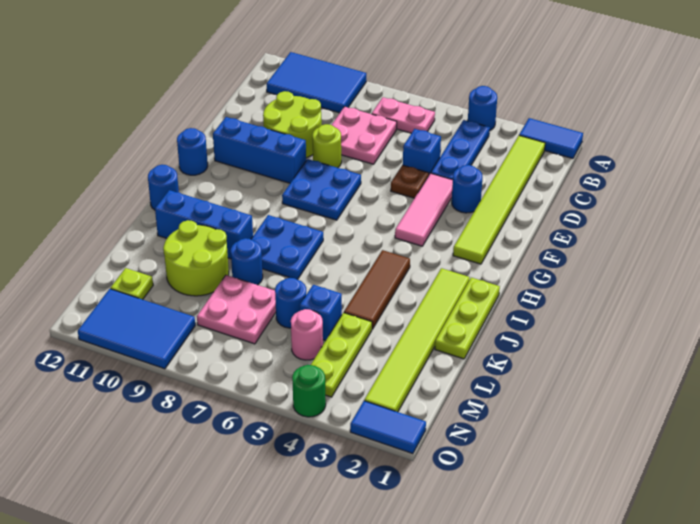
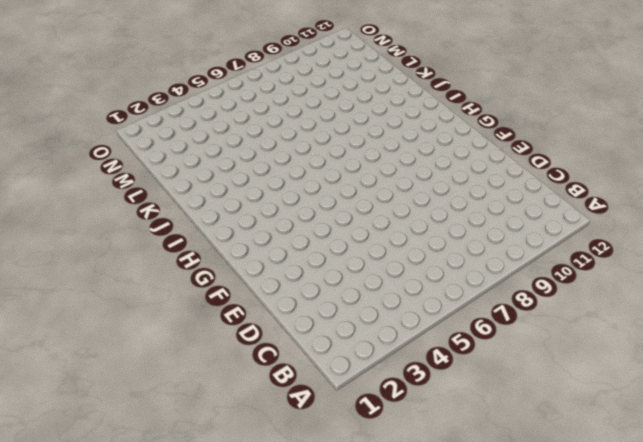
none -> blue 1x2 tile [519,118,583,158]
none -> blue 1x1 round brick [468,86,497,131]
none -> blue 2x3 tile [266,52,366,113]
none -> lime 1x6 tile [453,136,545,264]

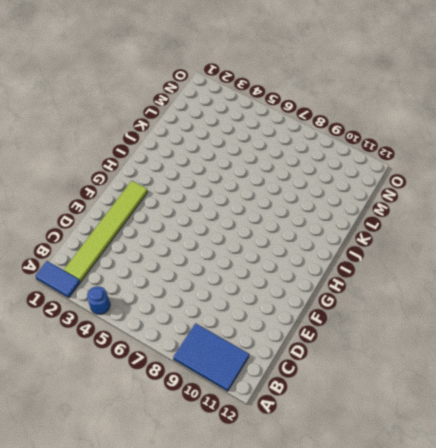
none -> blue 1x3 plate [431,120,490,180]
none -> pink 1x2 plate [372,97,435,133]
none -> pink 2x2 plate [332,107,397,164]
none -> blue 1x1 brick [403,129,441,174]

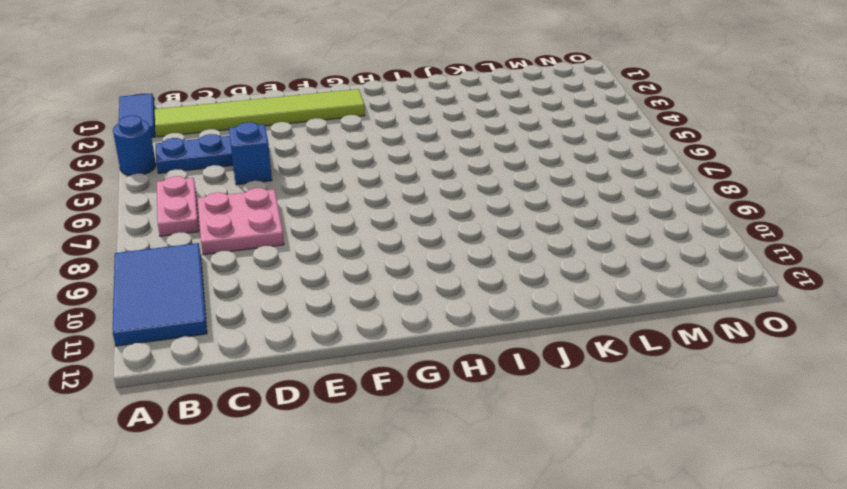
none -> lime 2x2 round brick [263,91,322,158]
none -> blue 1x1 round brick [452,165,482,213]
none -> pink 1x3 tile [395,173,453,246]
none -> brown 1x1 plate [391,165,429,198]

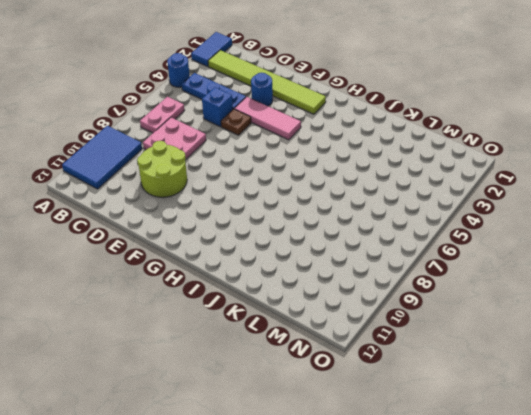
none -> lime 1x1 round brick [313,124,341,168]
none -> blue 2x2 plate [282,159,361,220]
none -> blue 1x3 brick [213,117,306,183]
none -> blue 1x1 round brick [177,128,208,175]

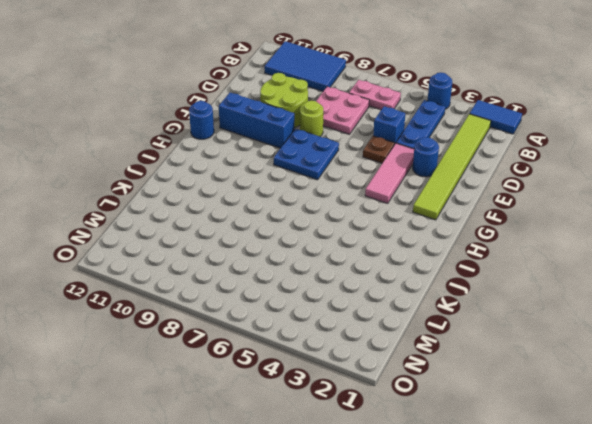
none -> lime 1x3 plate [435,278,500,359]
none -> lime 1x6 tile [364,268,470,412]
none -> brown 1x3 tile [344,250,410,329]
none -> blue 2x2 plate [251,215,323,280]

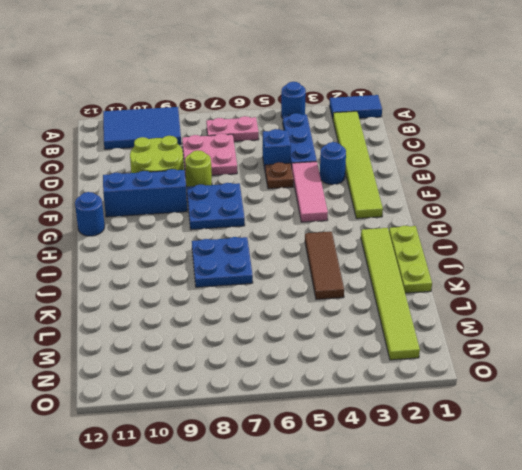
none -> blue 1x1 round brick [148,165,179,210]
none -> blue 1x3 brick [155,190,253,259]
none -> blue 1x1 round brick [231,238,263,285]
none -> lime 2x2 round brick [163,220,229,296]

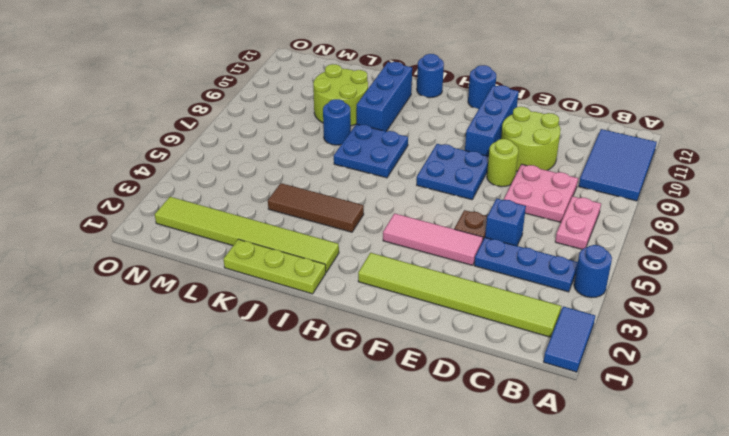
none -> blue 1x1 round brick [452,165,482,213]
none -> lime 1x3 plate [311,313,372,397]
none -> blue 1x1 brick [300,285,342,341]
none -> blue 1x1 round brick [275,278,306,328]

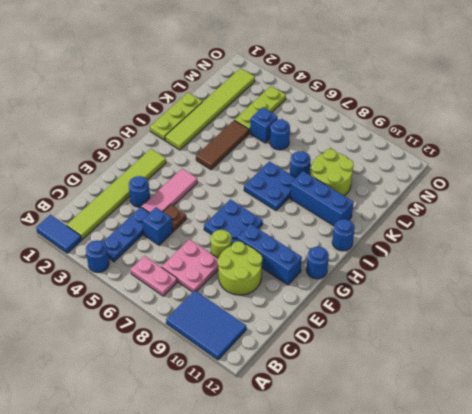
none -> pink 2x2 plate [197,275,276,344]
none -> pink 1x1 round brick [291,309,323,360]
none -> lime 1x1 plate [110,268,153,300]
none -> blue 2x3 tile [78,289,195,369]

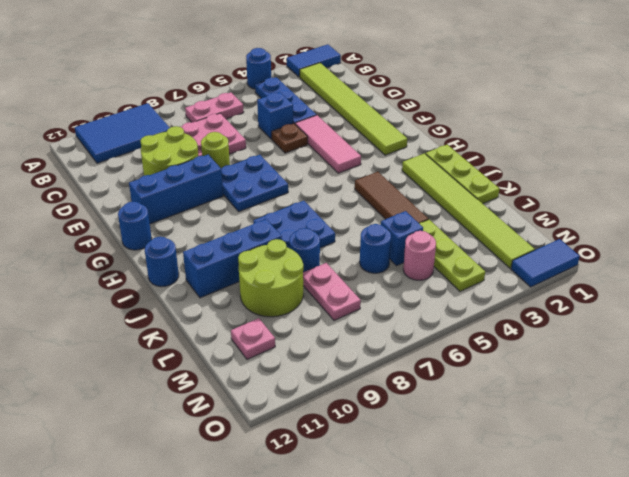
pink 1x2 plate [303,263,361,320] -> pink 2x2 plate [197,275,276,344]
pink 1x1 plate [231,318,275,360] -> lime 1x1 plate [110,268,153,300]
none -> blue 1x1 round brick [452,165,482,213]
none -> blue 2x3 tile [78,289,195,369]
none -> green 1x1 round brick [292,365,326,417]

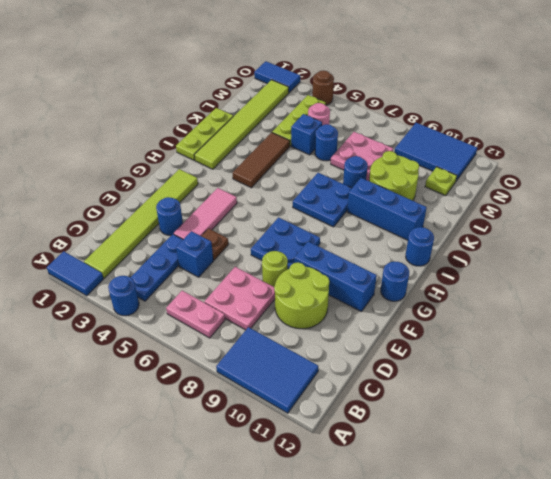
brown 1x1 round brick [312,70,334,105] -> green 1x1 round brick [292,365,326,417]

